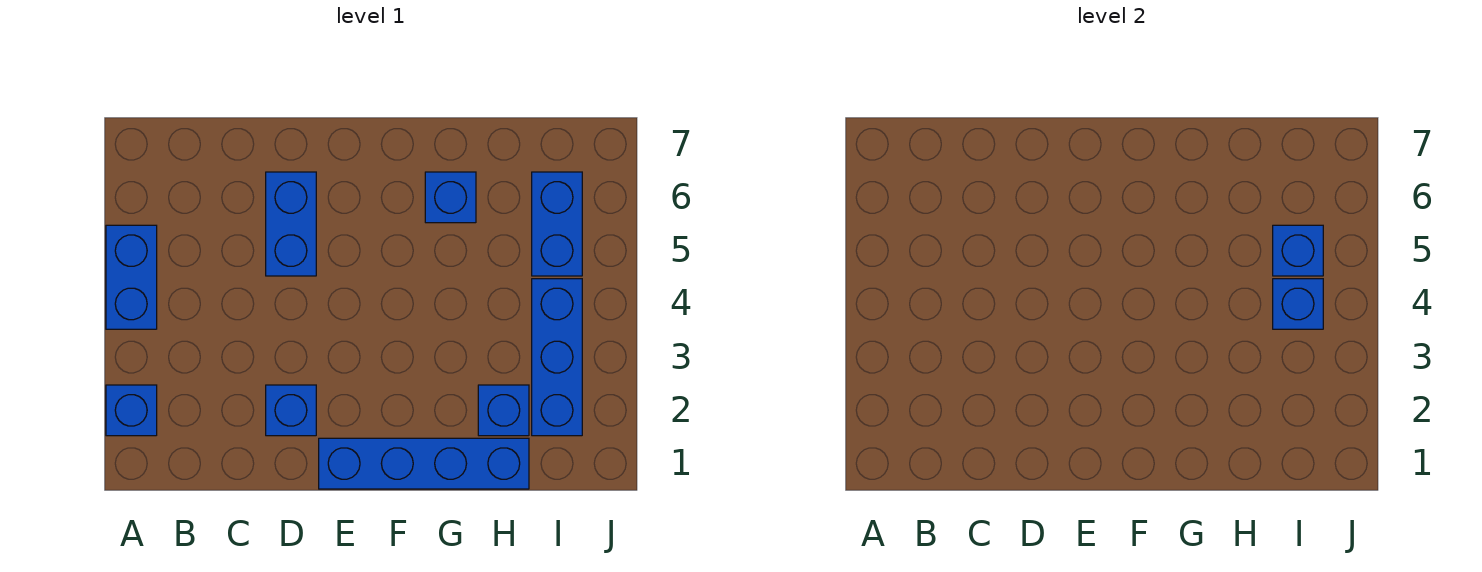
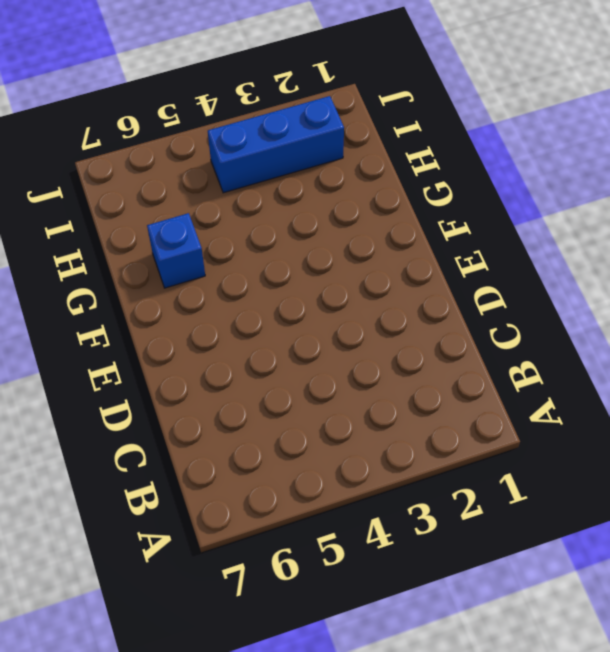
none -> blue 1x1 brick [106,385,157,436]
none -> blue 1x2 brick [106,225,157,329]

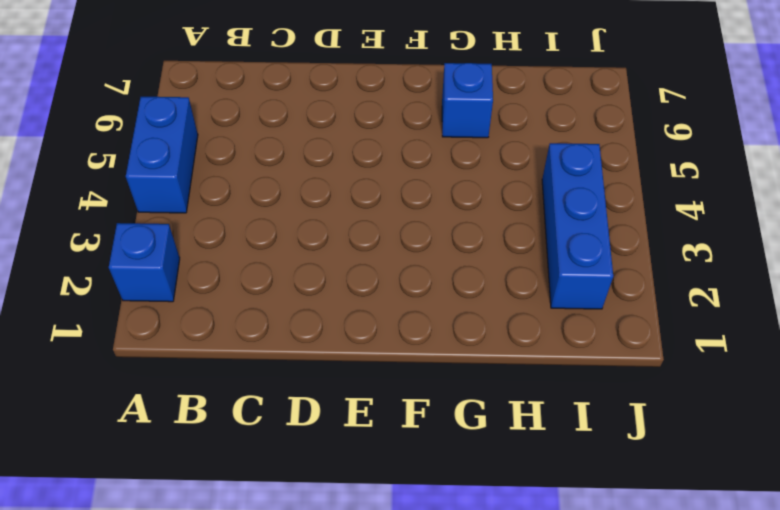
none -> blue 1x1 brick [266,385,316,436]
none -> blue 1x2 brick [266,172,316,276]

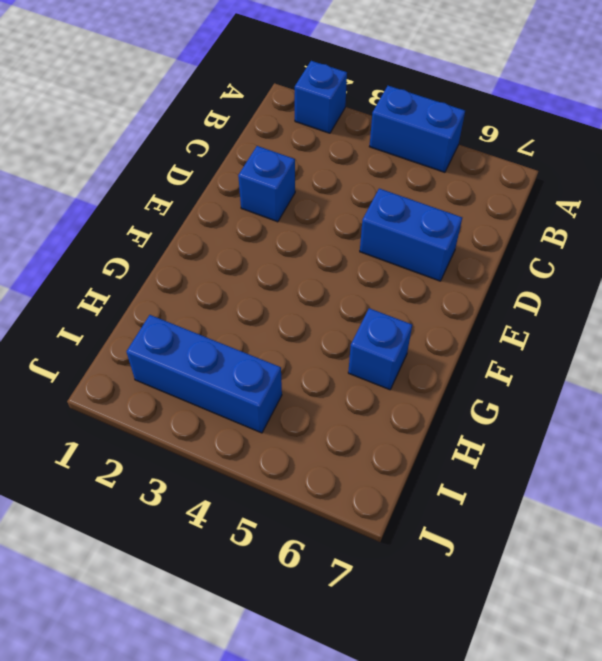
none -> blue 1x4 brick [319,438,529,489]
none -> blue 1x1 brick [478,385,529,436]

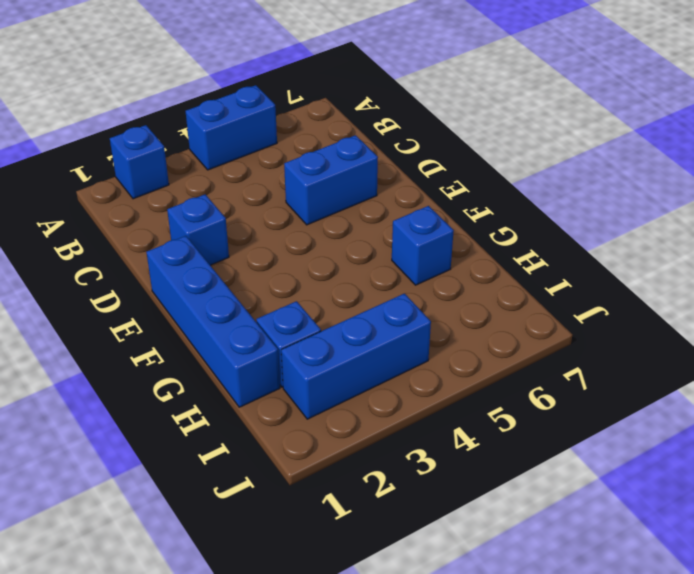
none -> blue 1x2 brick [532,172,582,276]
none -> blue 1x1 brick [1273,279,1323,329]

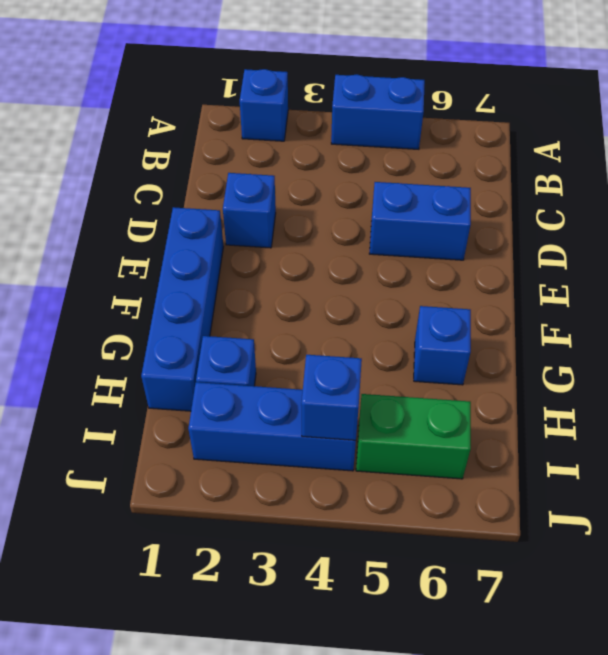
green 1x2 brick [356,394,471,479] -> blue 1x2 brick [532,172,582,276]
none -> blue 1x1 brick [1273,225,1323,276]

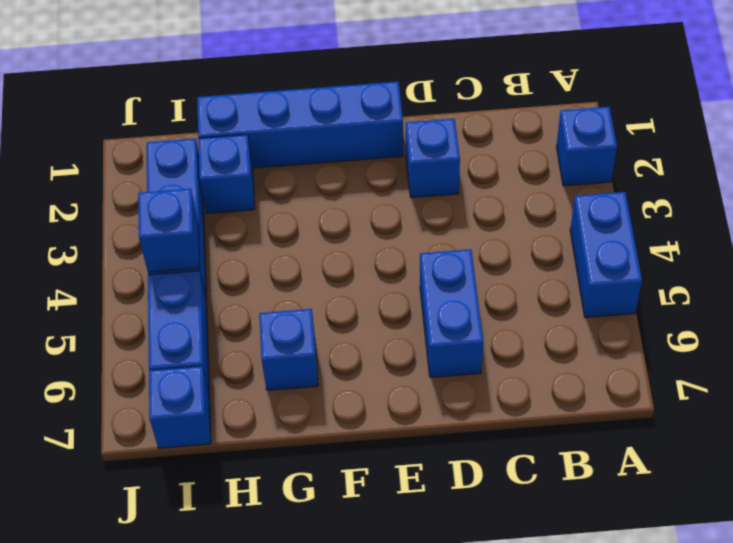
blue 1x1 brick [149,366,211,448] -> blue 1x1 brick moved to [1273,225,1323,276]

